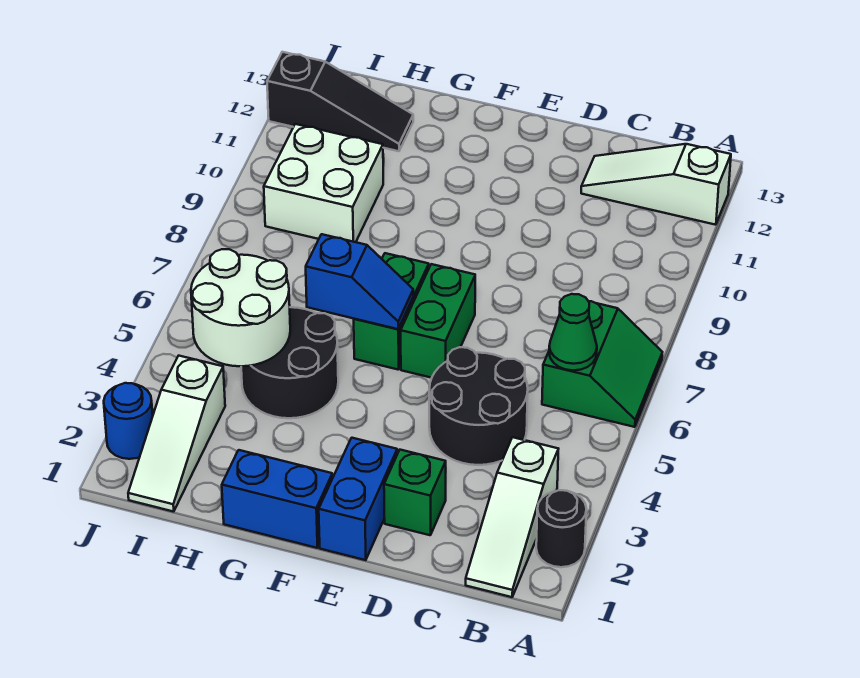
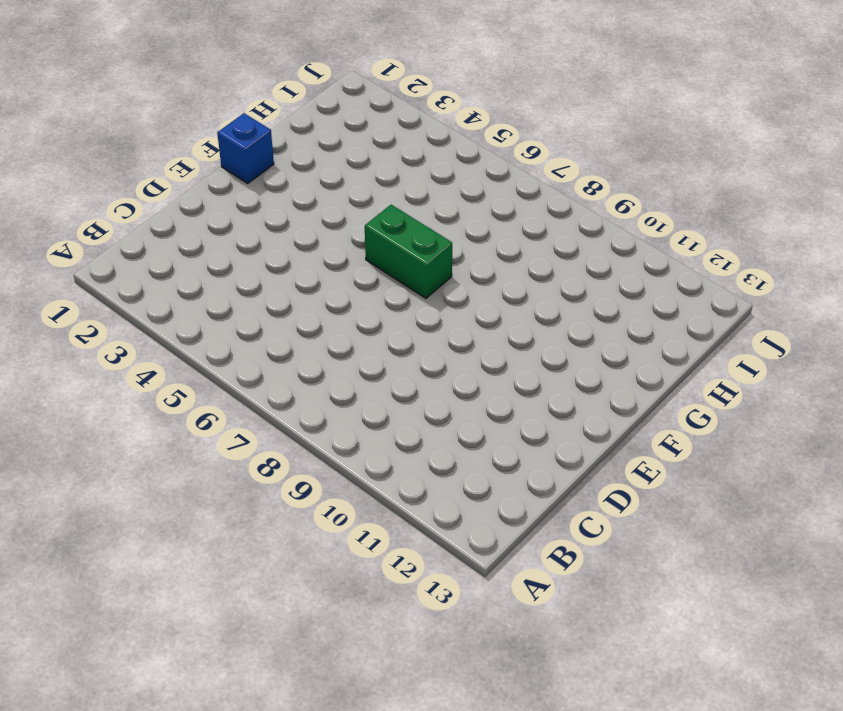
blue 1x1 brick [217,113,274,183] -> blue 1x2 brick [222,450,333,548]
none -> black 1x1 round brick [536,490,586,567]
none -> green 2x2 slope [542,301,662,427]
none -> white 1x3 slope [581,144,731,225]

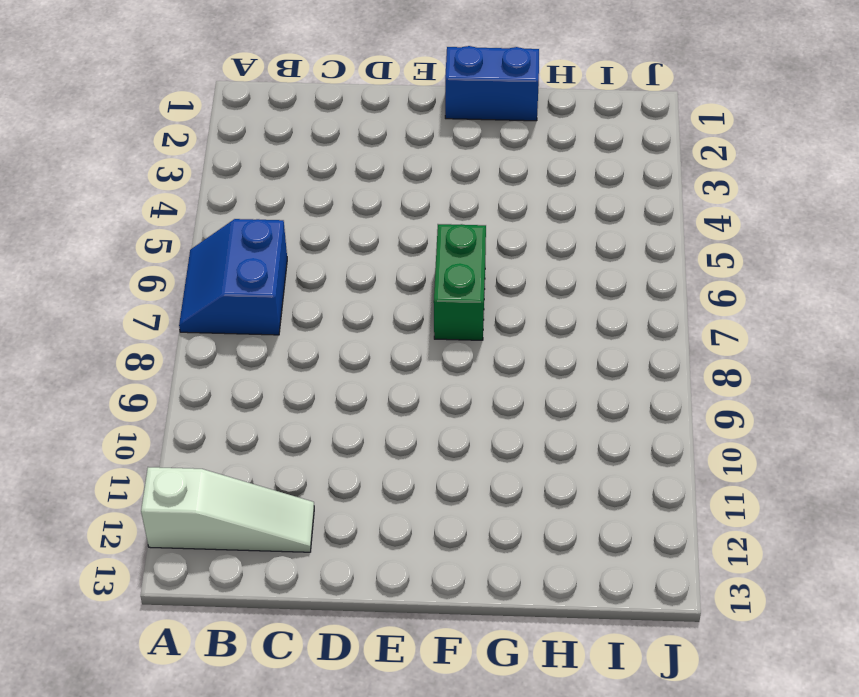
blue 2x2 slope [179,219,287,335] -> green 2x2 slope [542,301,662,427]
none -> black 1x1 round brick [536,490,586,567]
none -> white 1x3 slope [466,437,558,597]
none -> black 2x2 round brick [429,347,528,465]

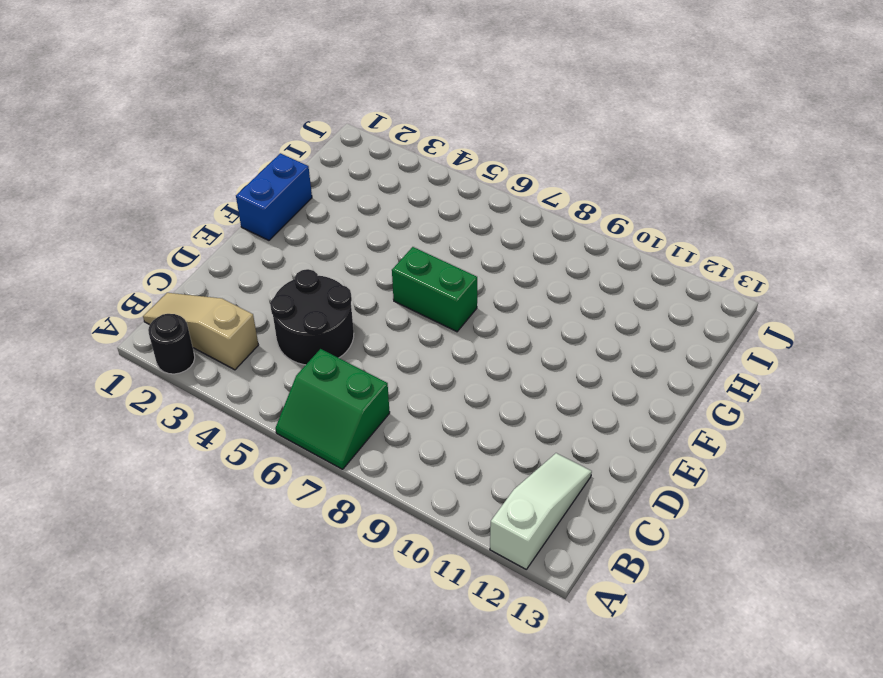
tan 1x3 slope [143,293,258,370] -> white 1x3 slope [466,437,558,597]
none -> green 1x1 brick [384,450,446,535]
none -> blue 1x2 brick [319,438,397,560]
none -> green 1x2 brick [401,264,475,378]

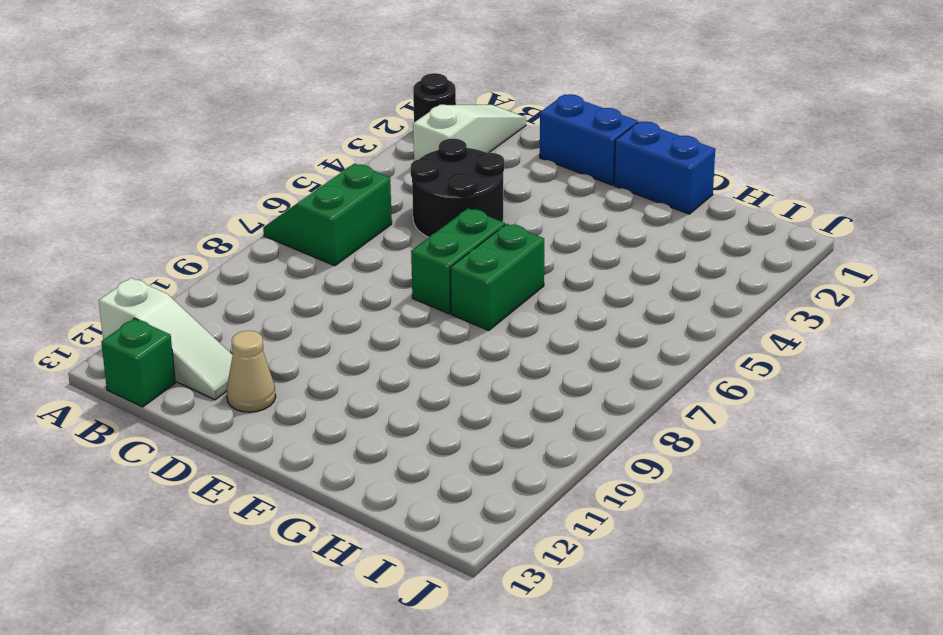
green 1x1 brick [101,318,175,407] -> green 1x1 brick moved to [384,450,446,535]
blue 1x2 brick [540,94,638,185] -> blue 1x2 brick turned to [319,438,397,560]
tan 1x1 cone [227,331,276,412] -> none
none -> black 2x2 round brick [241,307,338,418]
none -> white 2x2 brick [264,124,383,242]
none -> black 1x3 slope [267,52,413,151]

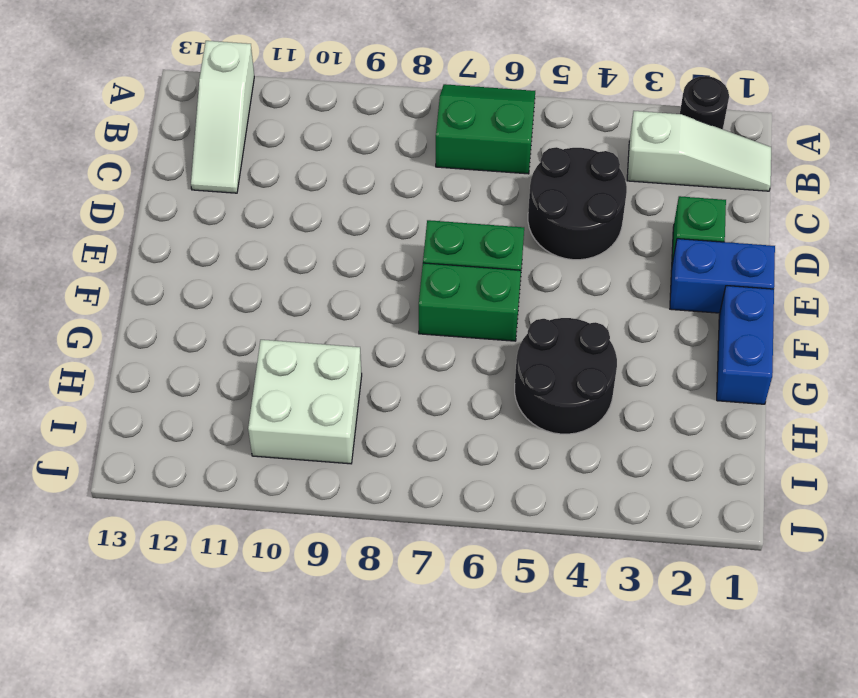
none -> black 1x3 slope [267,52,413,151]
none -> white 1x3 slope [128,356,225,512]
none -> blue 1x1 round brick [104,383,153,459]

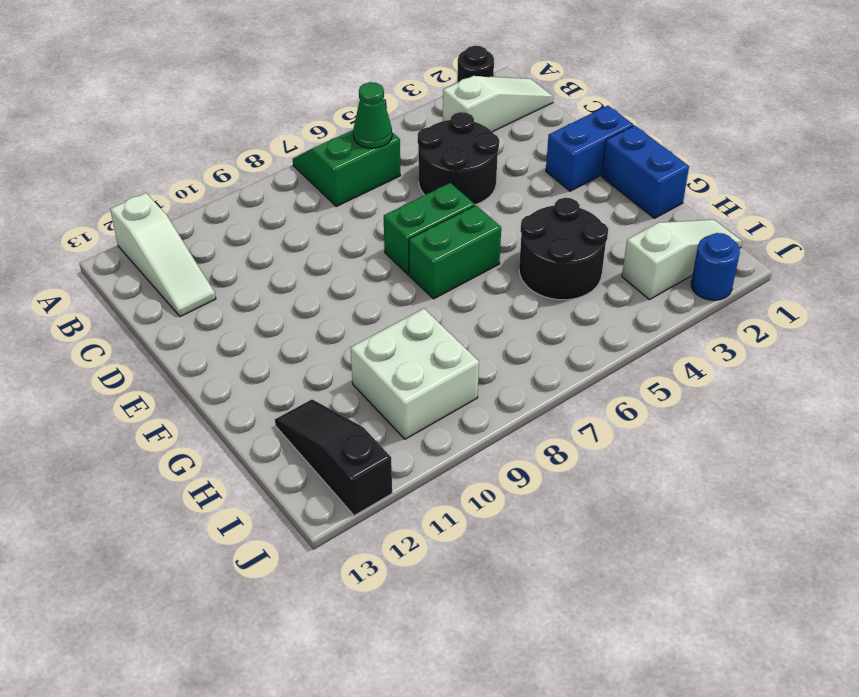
none -> green 1x1 brick [384,450,446,535]
none -> blue 1x2 slope [306,234,413,329]
none -> white 2x2 round brick [191,249,290,366]

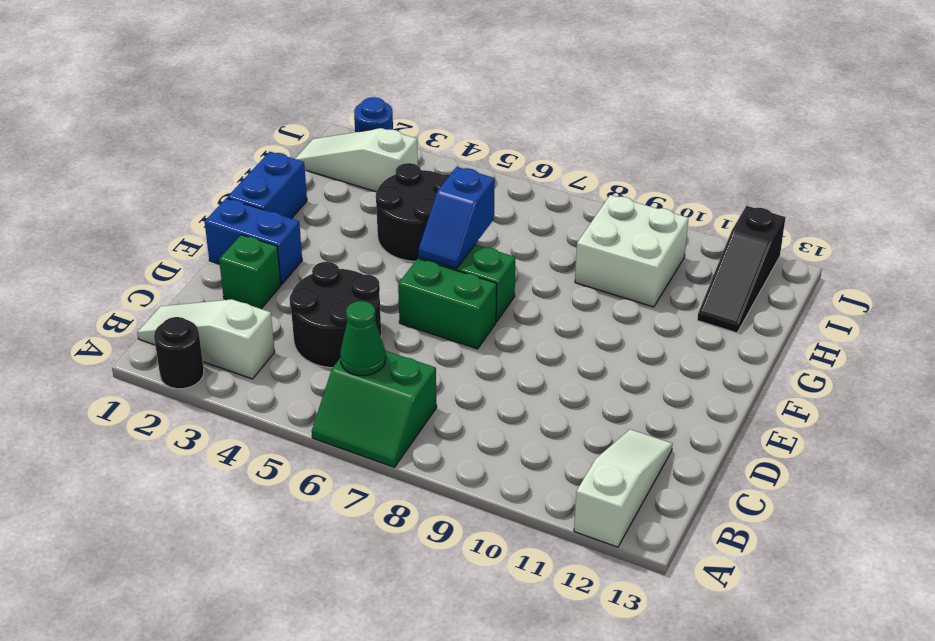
none -> white 2x2 round brick [191,249,290,366]

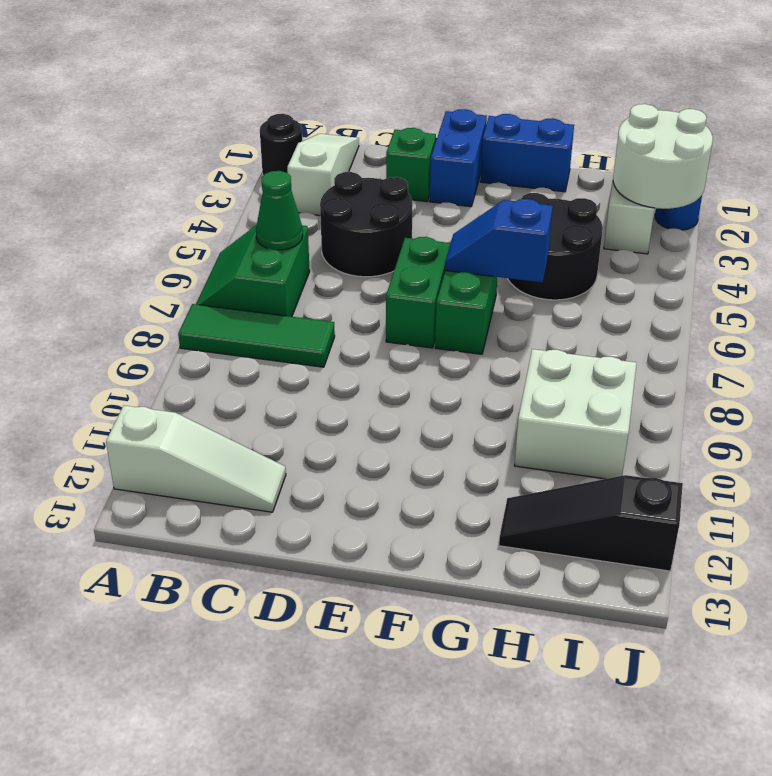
green 1x3 tile [178,304,335,367] -> none
white 2x2 round brick [613,104,713,209] -> white 2x2 round brick moved to [191,249,290,366]

